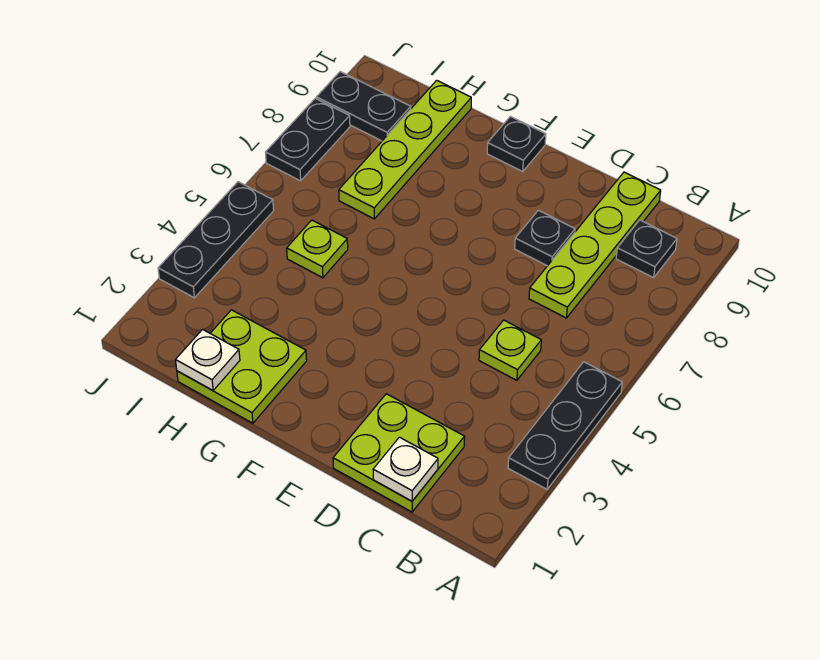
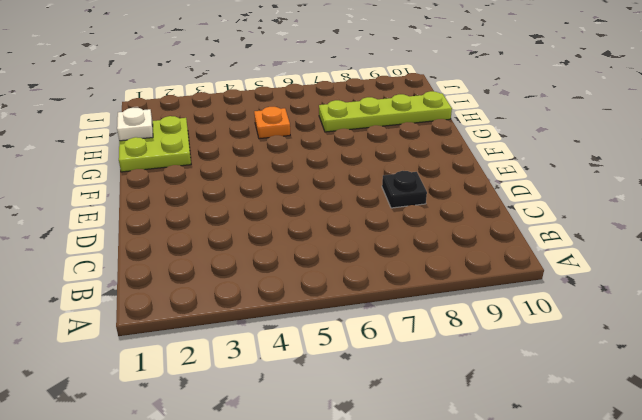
orange 1x1 plate [254,107,290,139] -> lime 1x1 plate [287,220,348,278]
none -> black 1x3 plate [508,362,622,489]
none -> black 1x1 plate [616,220,677,278]
none -> lime 2x2 plate [333,394,465,512]

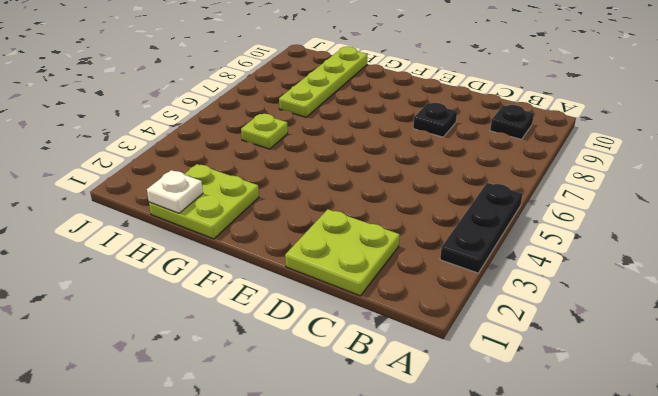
none -> lime 1x1 plate [479,320,541,380]
none -> lime 1x4 plate [529,172,661,318]
none -> black 1x1 plate [487,116,546,172]

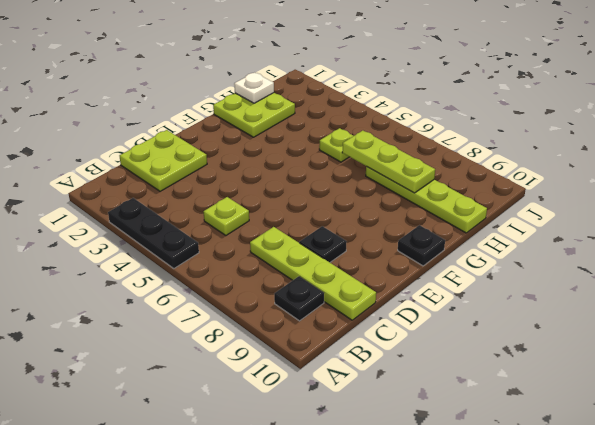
lime 1x3 plate [342,131,435,193] -> none
none -> black 1x2 plate [316,72,411,141]
none -> black 1x3 plate [158,182,274,298]
none -> black 1x2 plate [265,98,350,181]

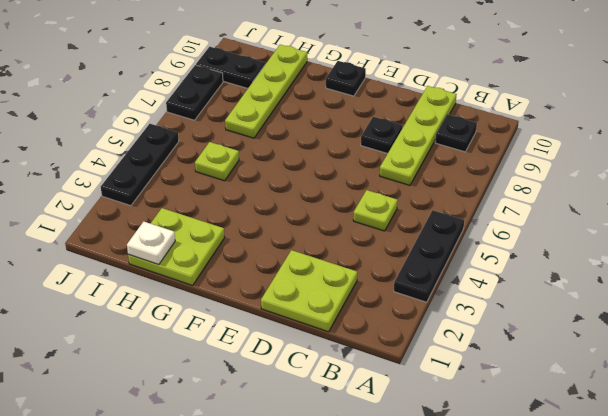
none -> white 1x1 plate [373,437,438,501]

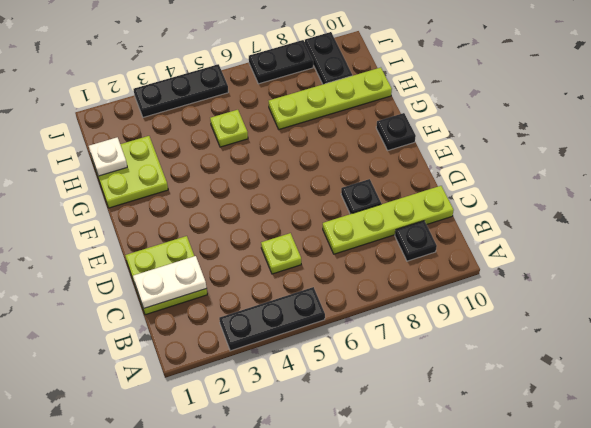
white 1x2 plate [133,256,206,308] -> white 1x1 plate [373,437,438,501]

